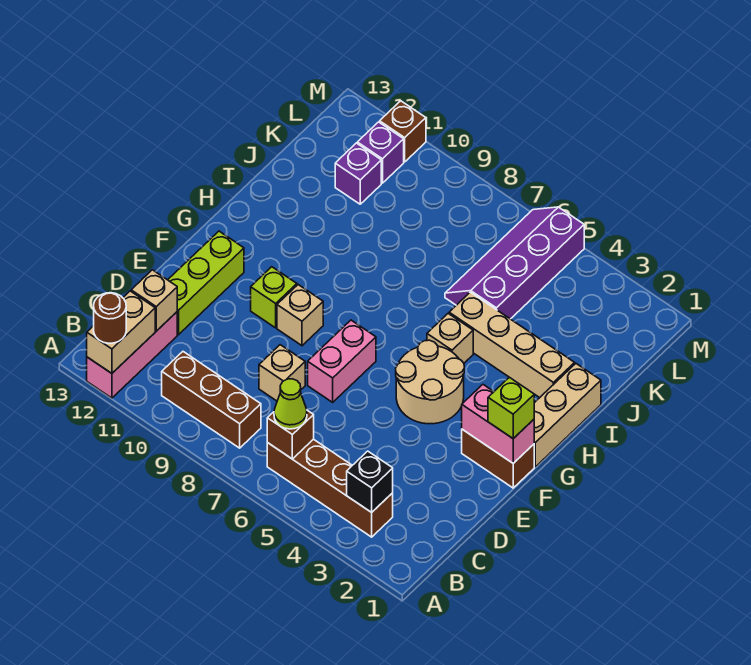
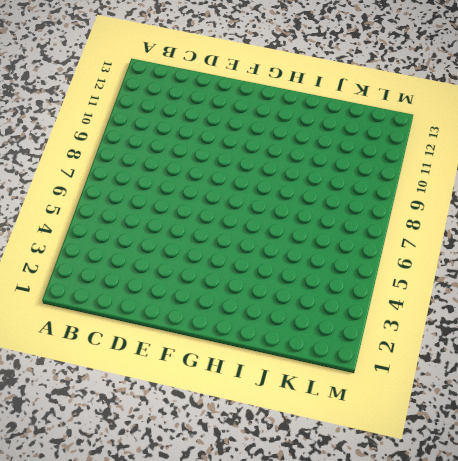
none -> pink 1x3 brick [87,312,177,398]
none -> brown 1x4 brick [267,439,393,537]
none -> brown 1x3 brick [162,352,261,448]

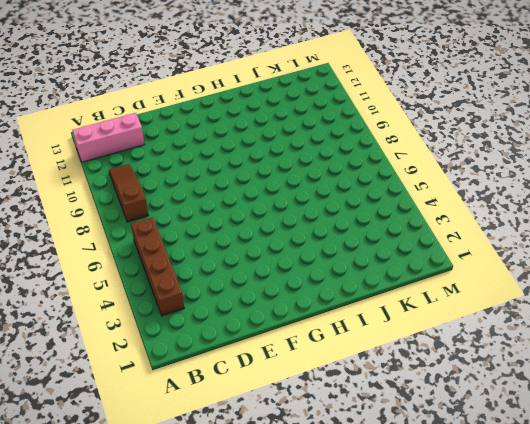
brown 1x3 slope [109,164,149,222] -> brown 1x3 brick [162,352,261,448]
none -> tan 1x1 brick [259,345,305,401]
none -> lime 1x3 brick [168,231,244,335]
none -> pink 1x2 brick [308,320,376,402]

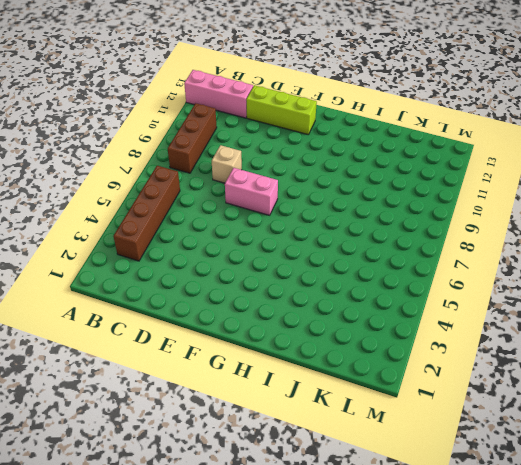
none -> brown 1x2 brick [462,429,534,488]
none -> tan 2x2 round brick [396,340,464,424]
none -> tan 1x1 brick [277,285,323,346]

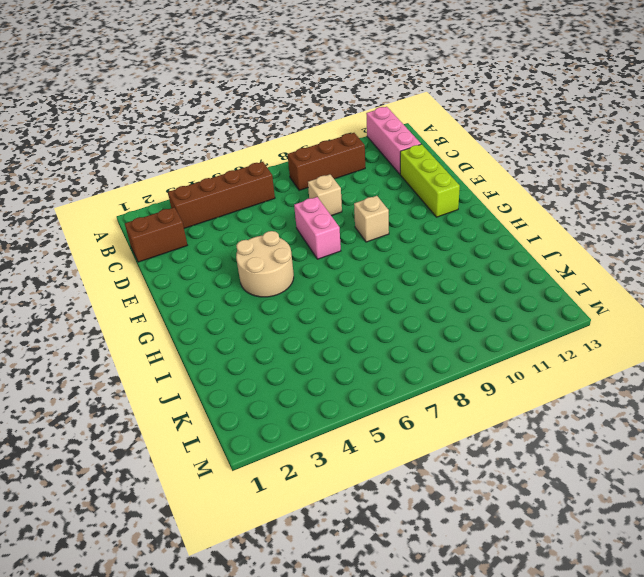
brown 1x2 brick [125,207,187,262] -> brown 1x2 brick moved to [462,429,534,488]
none -> lime 1x1 brick [251,267,297,328]
none -> tan 1x3 brick [534,364,601,467]
none -> tan 1x1 brick [427,313,473,363]

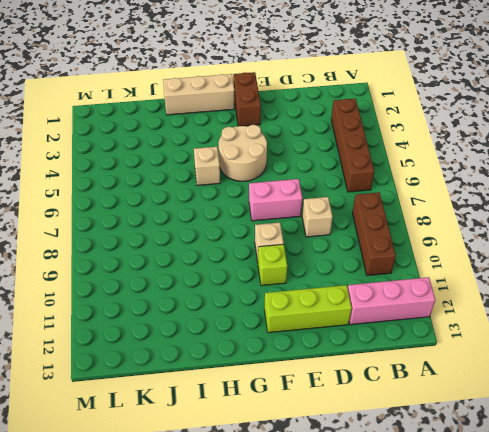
none -> tan 1x4 brick [449,292,575,398]
none -> purple 2x4 slope [445,207,584,319]
none -> purple 1x1 brick [335,143,381,204]

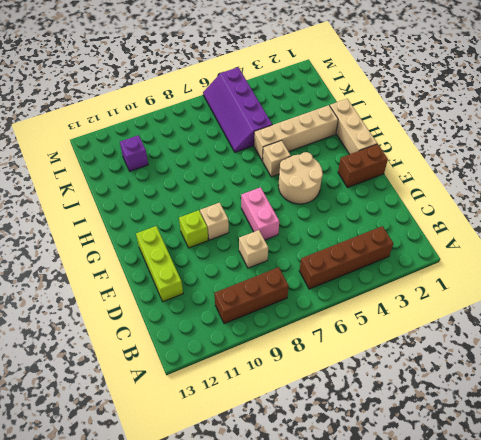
none -> pink 1x3 brick [87,312,177,398]
none -> purple 1x1 brick [357,122,404,183]
none -> brown 1x1 brick [380,101,426,162]

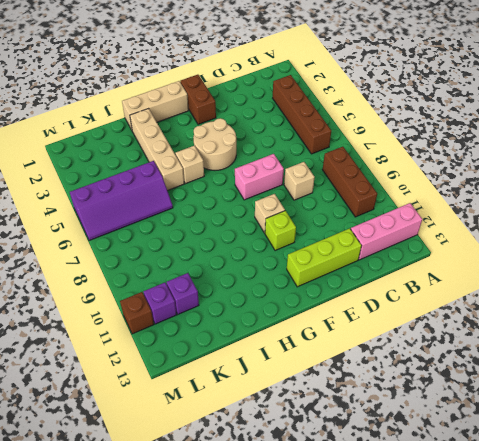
none -> tan 1x2 brick [87,291,155,373]
none -> black 1x1 brick [347,451,393,512]
none -> brown 1x1 brick [267,410,314,459]

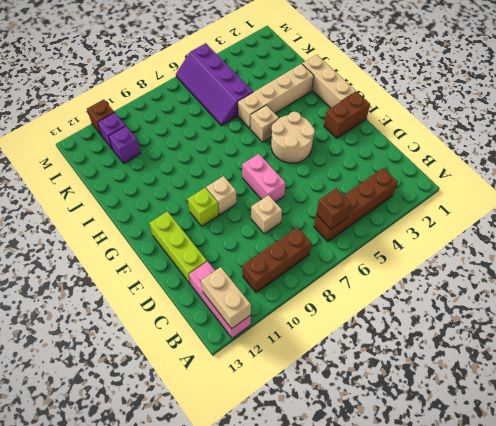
none -> black 1x1 brick [347,451,393,512]
none -> tan 1x1 brick [131,270,177,331]
none -> pink 1x2 brick [462,385,534,463]

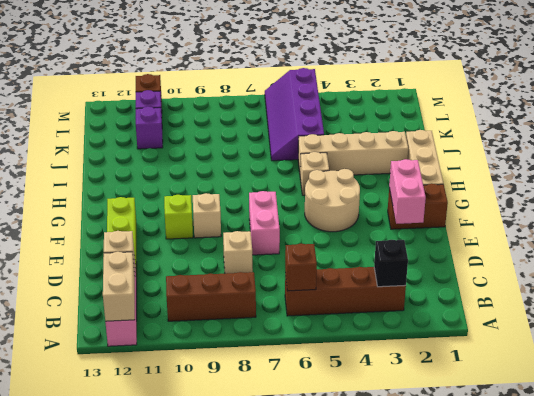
pink 1x2 brick [389,159,426,224] -> pink 1x2 brick turned to [462,385,534,463]
none -> brown 1x1 round brick [94,293,126,343]
none -> lime 1x1 cone [274,379,307,429]
none -> lime 1x1 brick [488,377,534,439]

